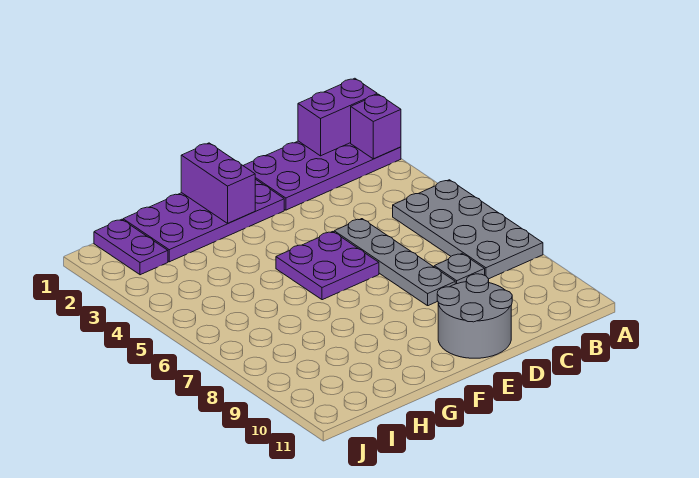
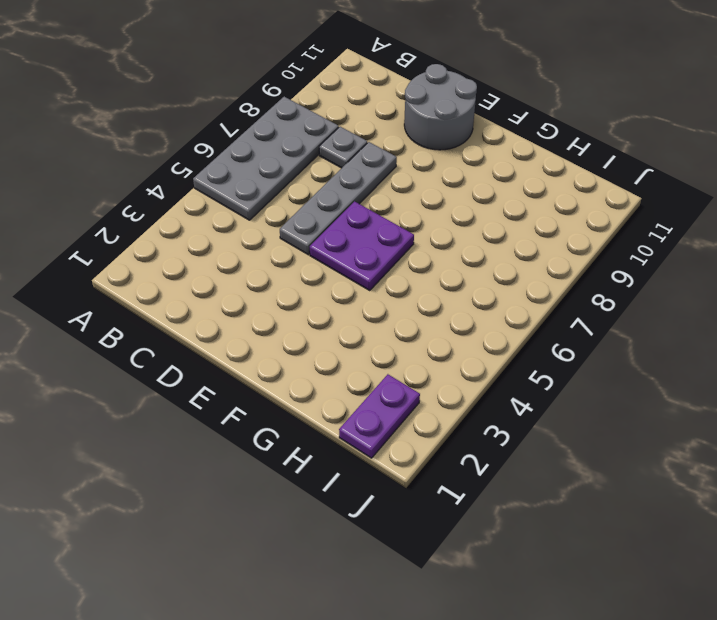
none -> purple 2x4 plate [243,141,401,210]
none -> purple 2x4 plate [123,179,284,262]

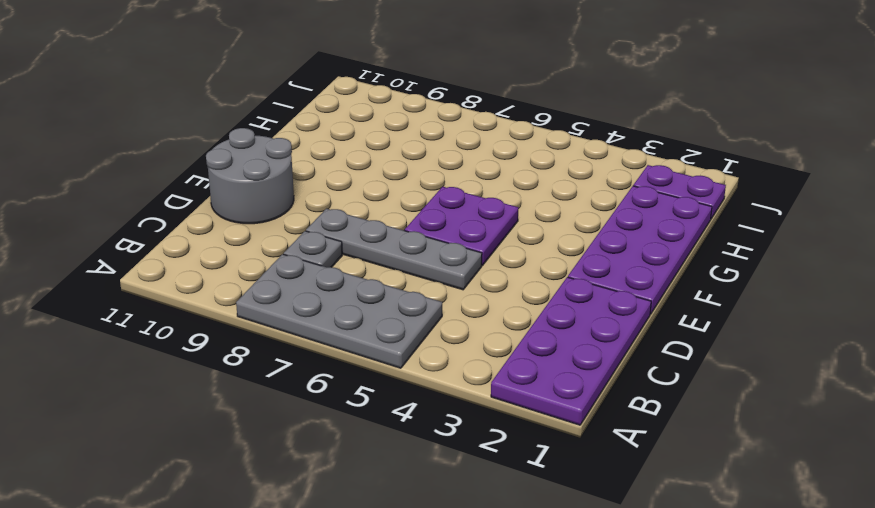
none -> purple 1x2 brick [298,78,377,156]
none -> purple 1x1 brick [351,94,401,159]

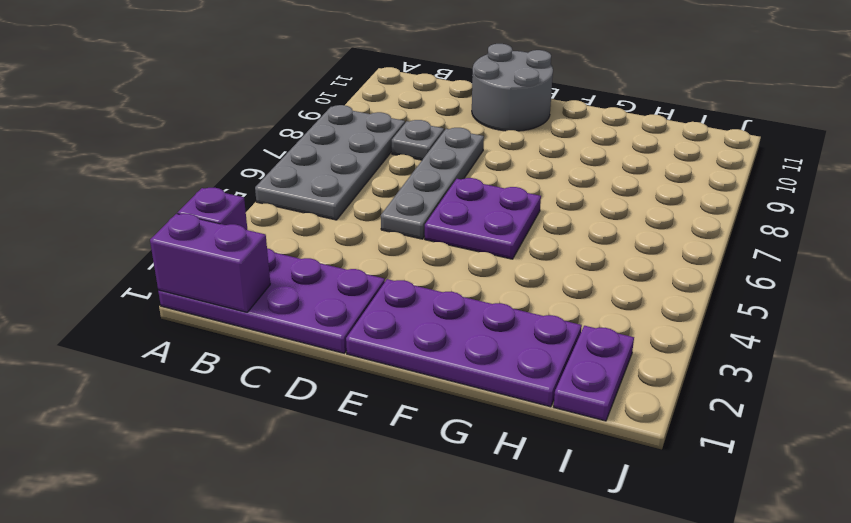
none -> purple 1x2 brick [181,143,255,223]

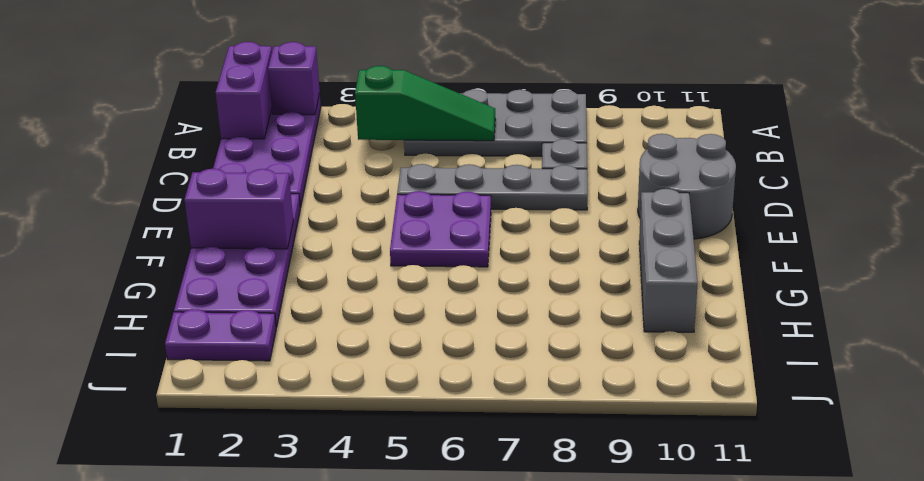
green 1x3 slope [355,66,495,141] -> none
grey 1x3 brick [639,189,698,332] -> none

